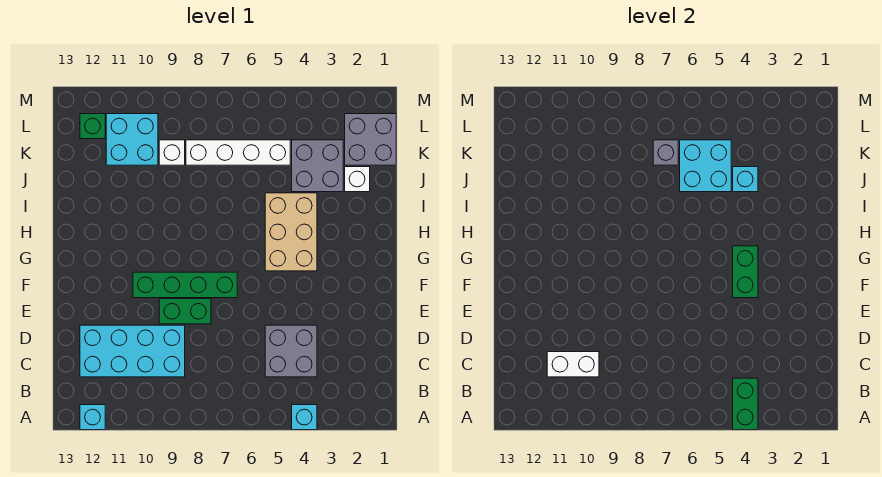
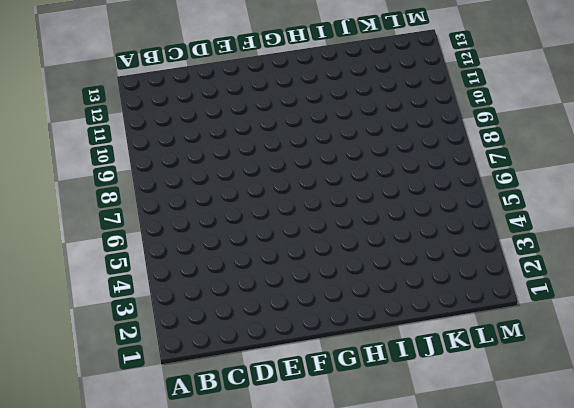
none -> cyan 1x1 brick [292,405,317,430]
none -> cyan 1x1 brick [80,405,105,430]
none -> grey 2x2 brick [265,325,317,377]

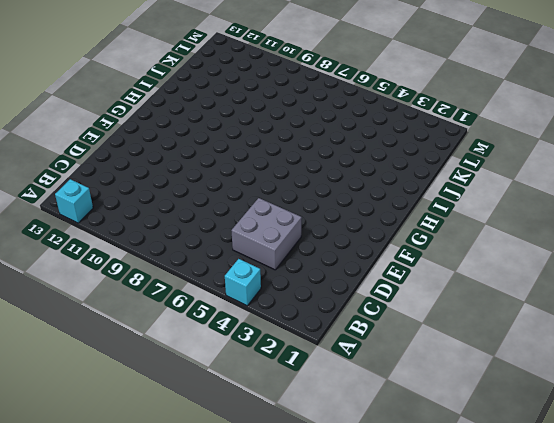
none -> cyan 2x4 brick [80,325,185,377]
none -> green 1x2 brick [159,299,211,324]
none -> green 1x4 brick [133,272,237,298]

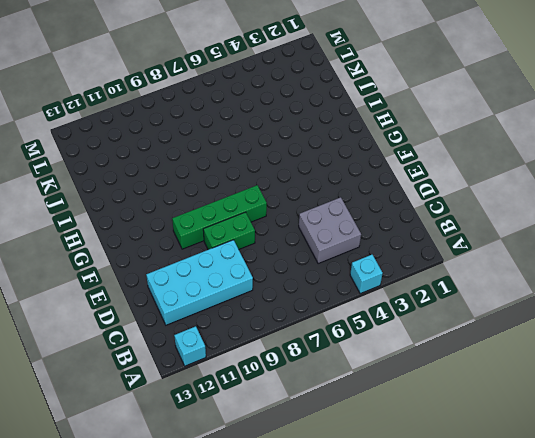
none -> tan 2x3 brick [265,193,317,271]
none -> white 1x1 brick [345,167,370,192]
none -> grey 2x2 brick [292,140,343,192]

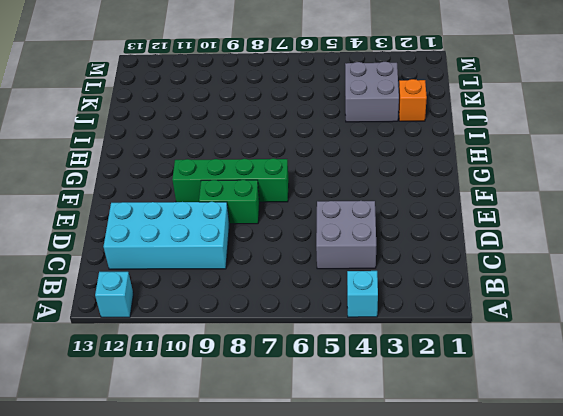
orange 1x1 brick [399,79,427,121] -> white 1x1 brick [345,167,370,192]
none -> tan 2x3 brick [265,193,317,271]
none -> grey 2x2 brick [345,114,396,165]
none -> white 1x4 brick [186,140,290,165]

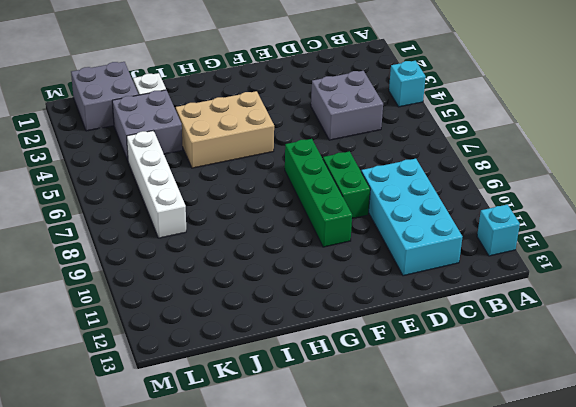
none -> white 1x1 brick [159,140,185,165]
none -> cyan 2x2 brick [106,114,158,165]
none -> green 1x1 brick [80,114,105,139]

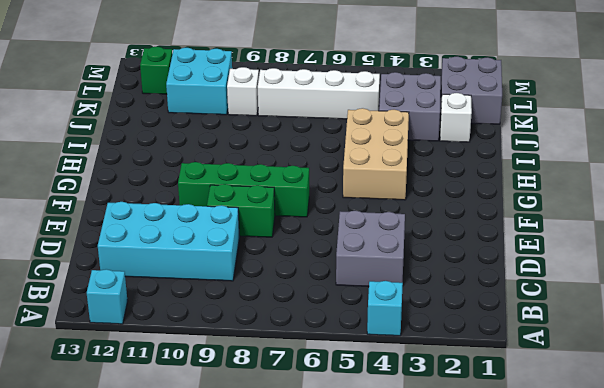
none -> green 1x2 brick [733,378,758,430]
none -> white 1x2 brick [547,352,599,377]
none -> green 1x2 brick [733,246,758,298]

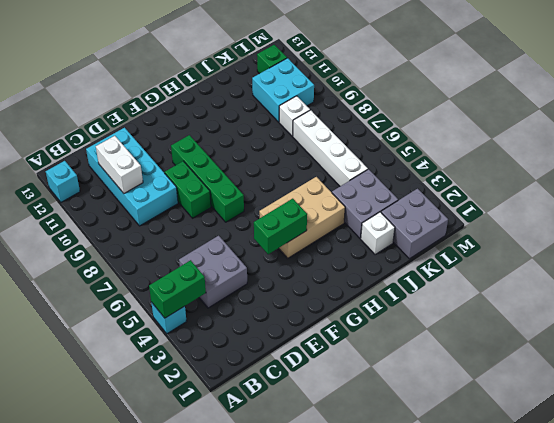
none -> cyan 1x1 brick [733,167,758,192]
none -> cyan 2x2 brick [680,140,731,192]
none -> grey 1x1 brick [653,140,678,165]

